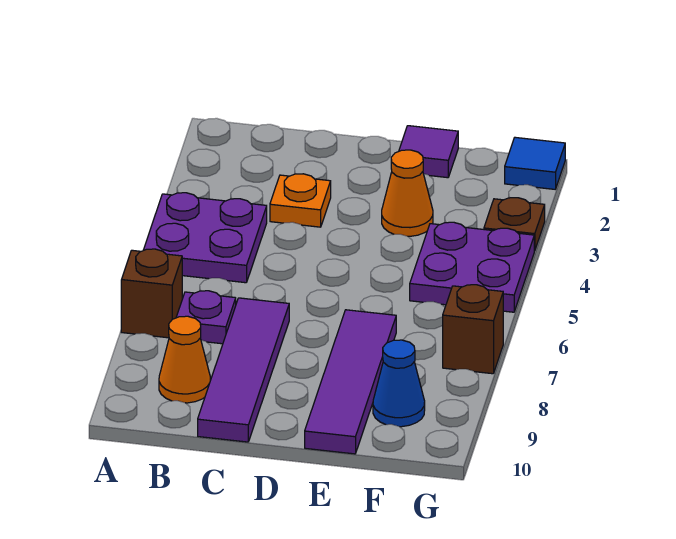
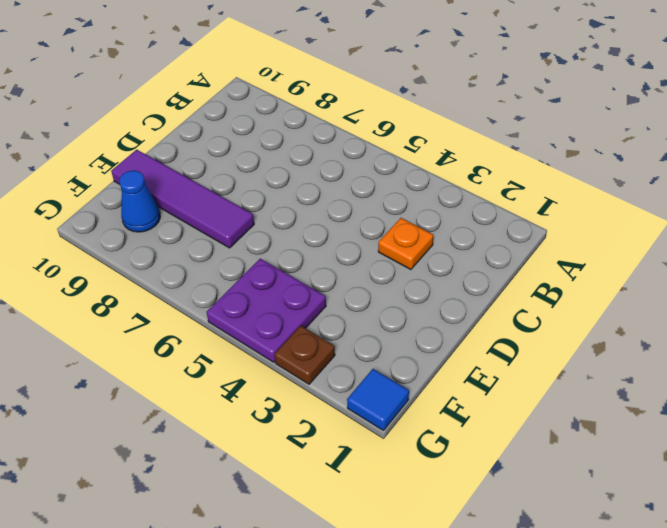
none -> purple 2x2 plate [144,193,267,283]
none -> brown 1x1 brick [121,249,182,338]
none -> purple 1x1 plate [176,291,236,344]

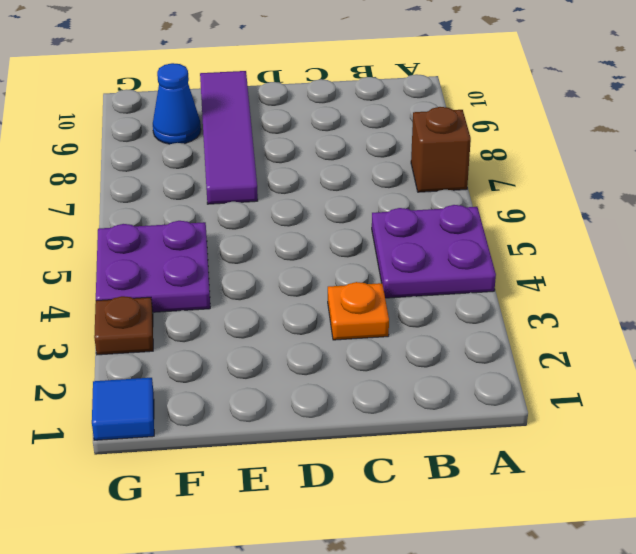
none -> purple 1x1 plate [176,291,236,344]
none -> orange 1x1 cone [159,316,210,403]
none -> purple 1x4 tile [198,298,289,442]

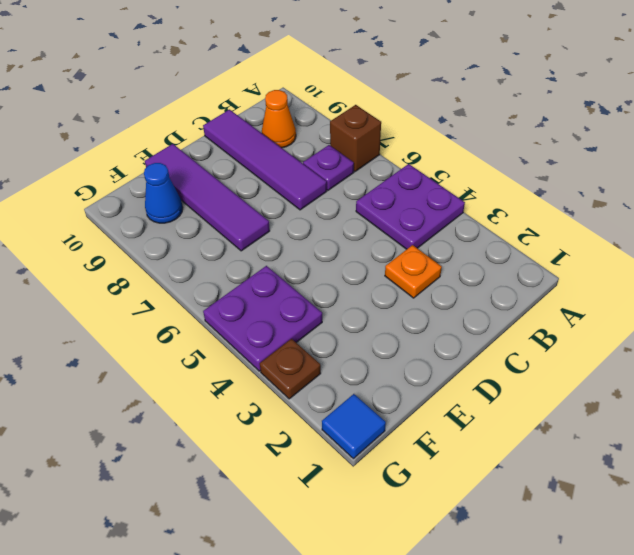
none -> purple 1x1 tile [399,126,458,178]
none -> orange 1x1 cone [382,150,433,236]
none -> brown 1x1 brick [443,285,503,374]

